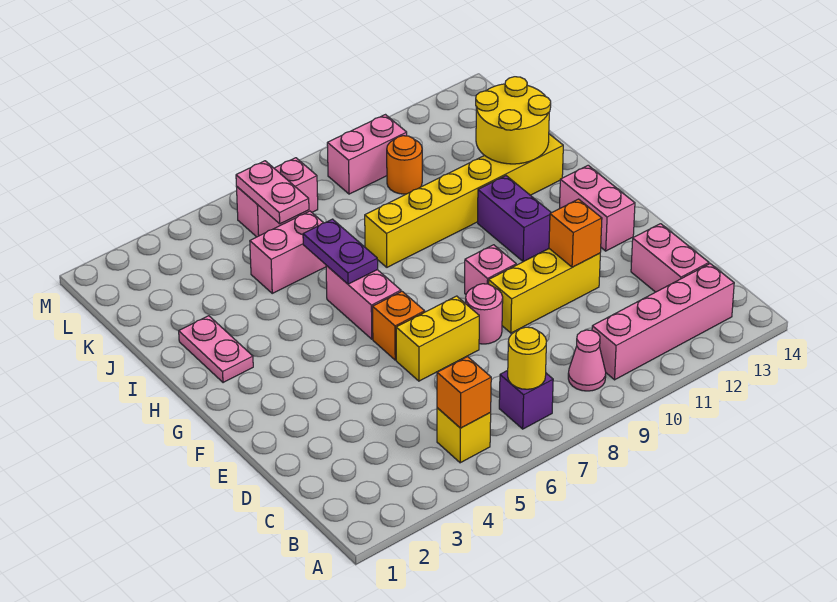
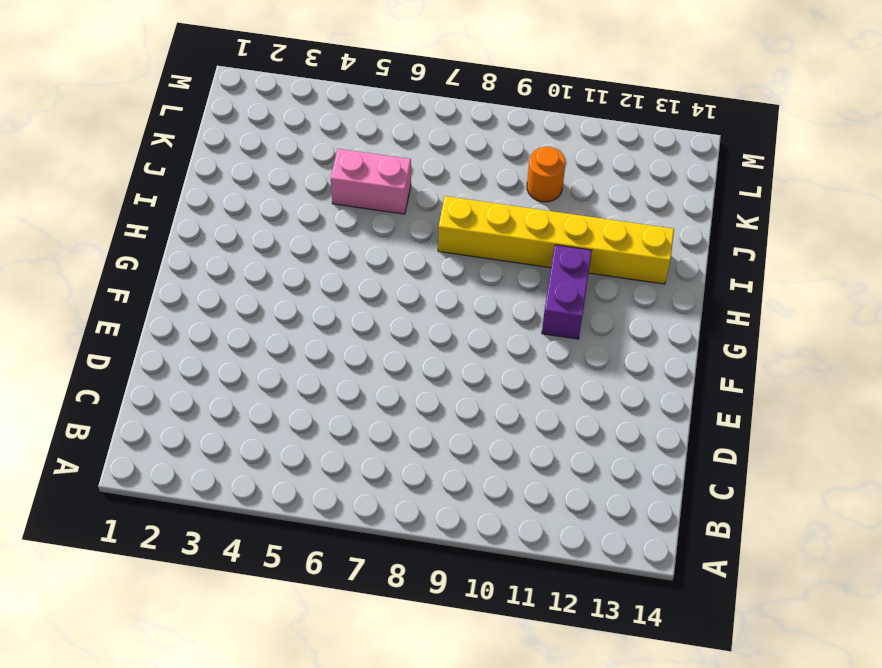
none -> yellow 1x1 brick [437,408,491,463]
none -> purple 1x1 brick [499,370,553,429]
none -> pink 1x1 cone [568,330,606,391]

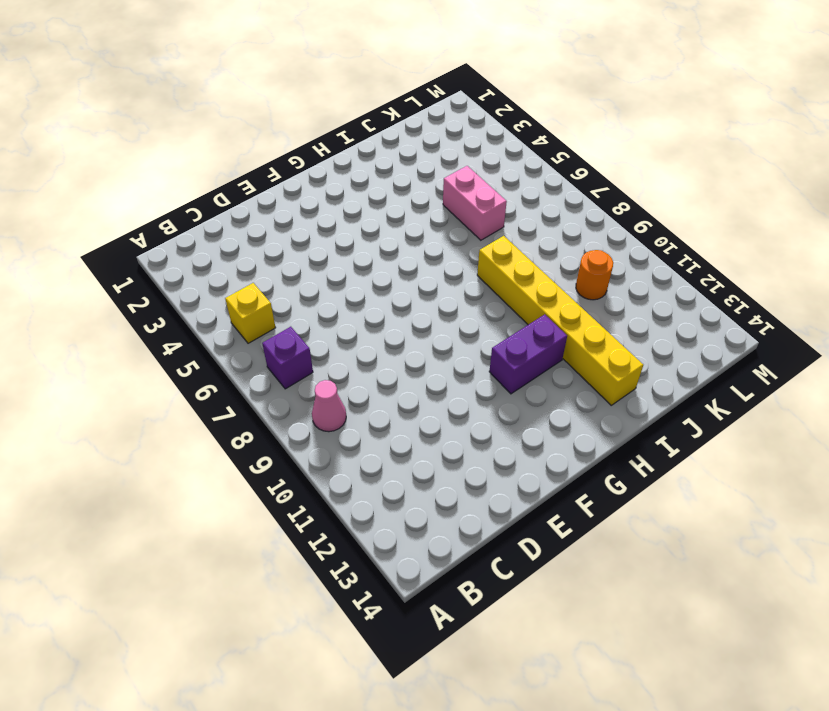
none -> pink 1x4 brick [592,264,734,380]
none -> pink 1x2 brick [631,224,709,292]
none -> yellow 1x2 brick [396,296,479,381]

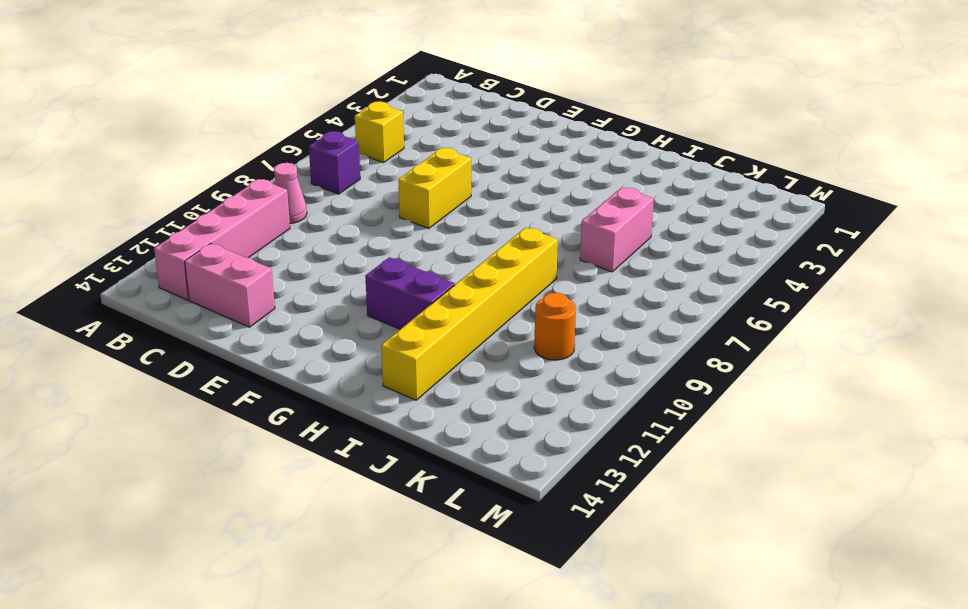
none -> pink 1x1 round brick [466,284,503,344]
none -> yellow 1x3 brick [489,249,600,333]
none -> orange 1x1 brick [373,291,425,360]

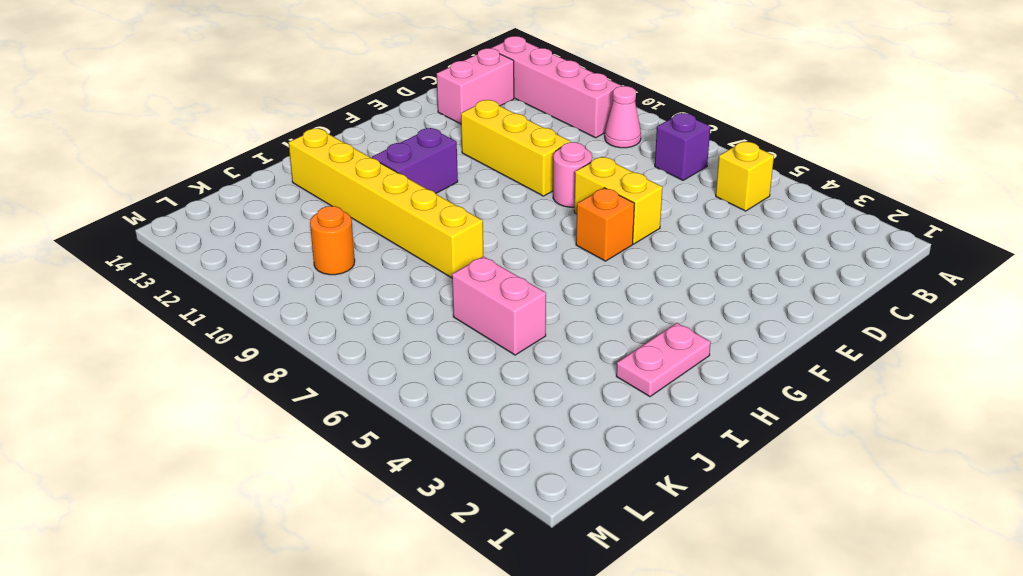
none -> pink 1x1 brick [465,245,516,294]
none -> pink 1x2 brick [560,165,635,251]
none -> pink 1x2 brick [326,266,401,339]

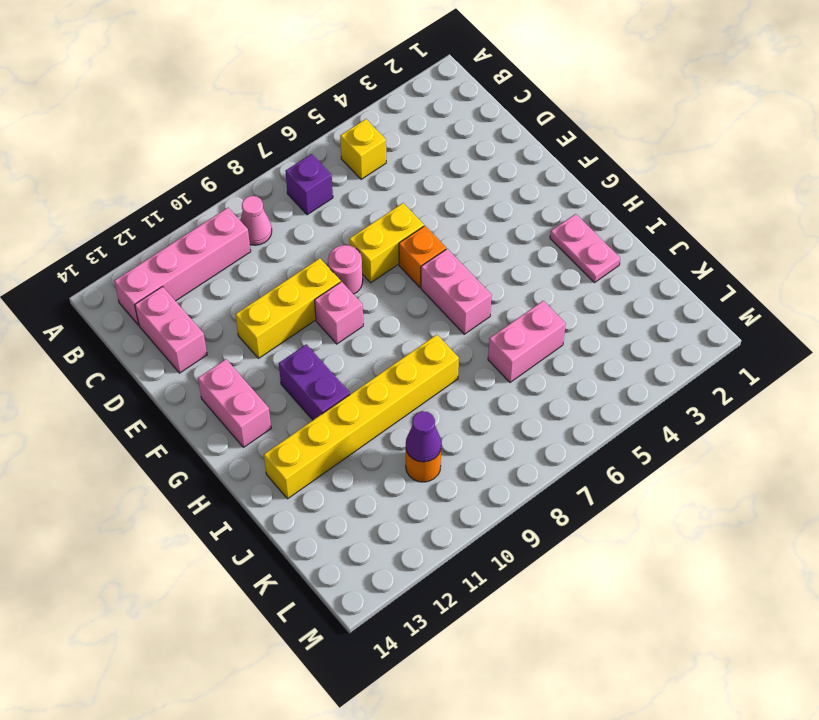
purple 1x1 cone [406,411,441,462] -> none
none -> pink 1x2 brick [237,158,318,237]
none -> pink 1x2 brick [327,115,407,194]
none -> orange 1x1 brick [437,357,491,428]

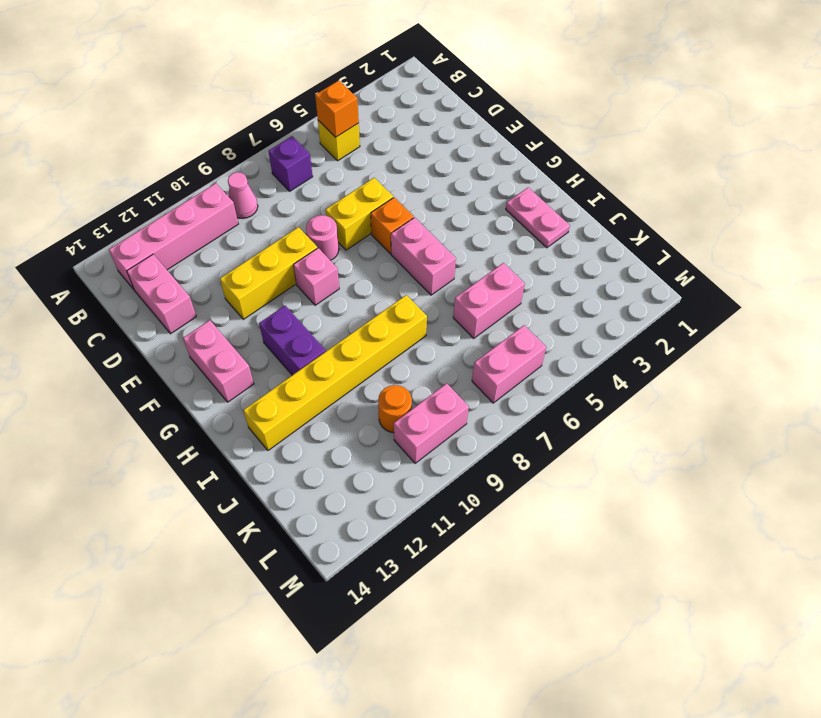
none -> yellow 1x1 round brick [508,327,546,389]
none -> orange 1x1 brick [549,199,602,267]
none -> purple 1x2 plate [303,219,378,284]

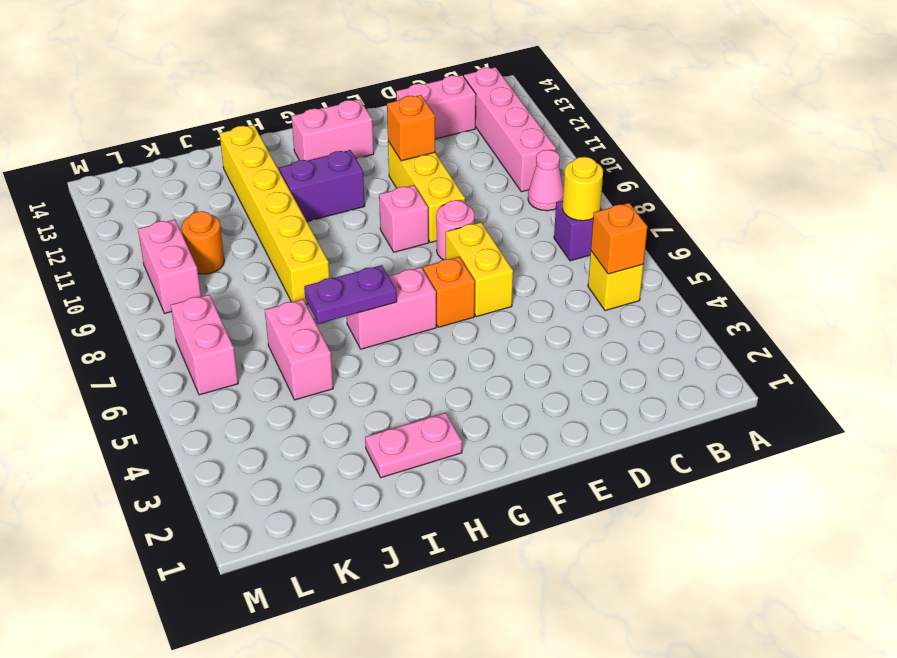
none -> yellow 2x2 round brick [476,77,551,164]
none -> pink 1x2 plate [236,161,309,224]

